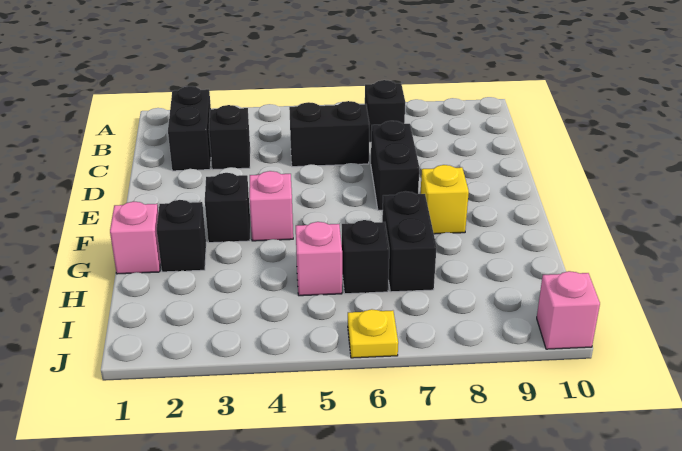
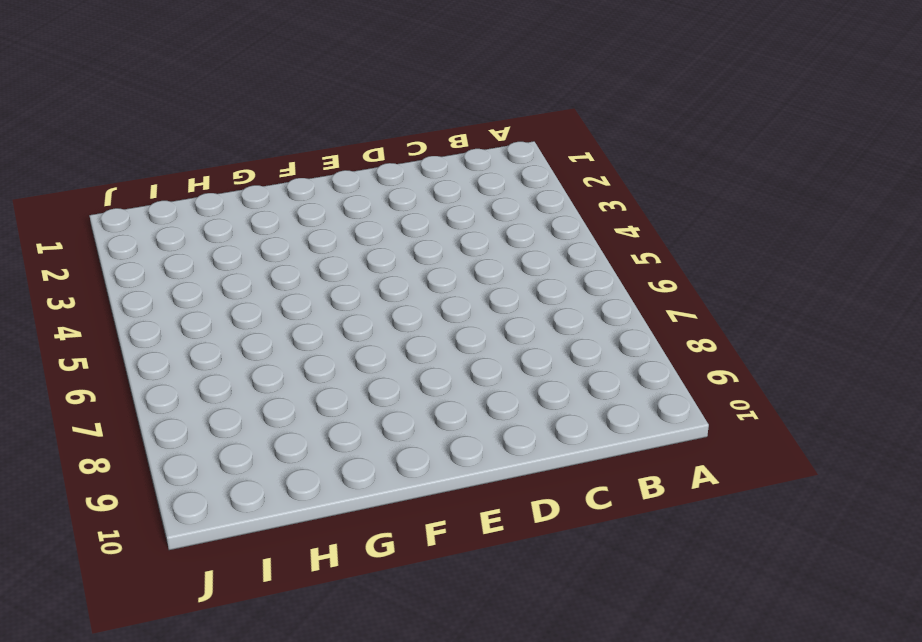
none -> black 1x2 brick [168,86,211,171]
none -> black 1x1 brick [365,80,405,142]
none -> black 1x1 brick [209,105,250,170]

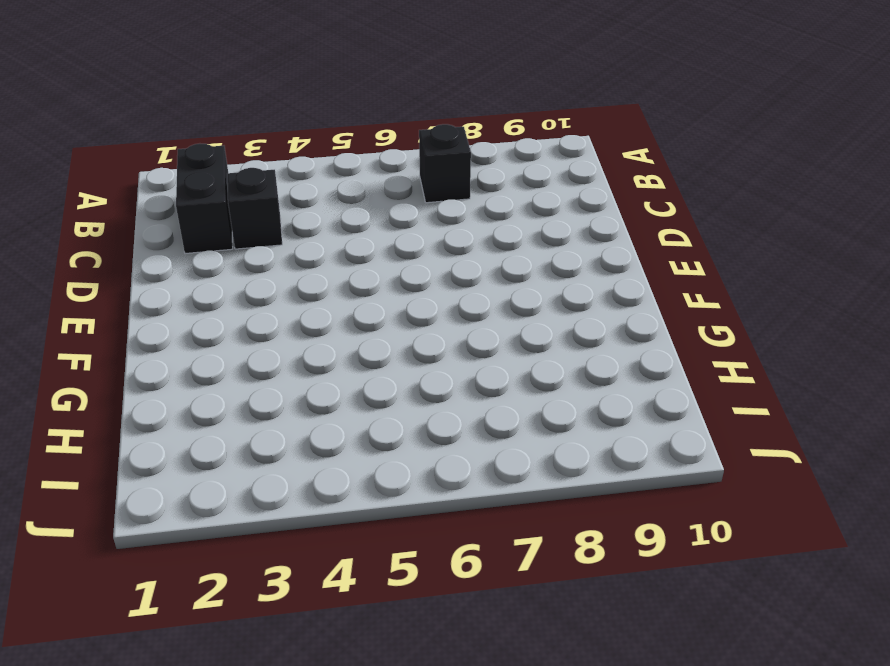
none -> black 1x2 brick [289,101,369,167]
none -> black 1x2 brick [371,121,419,210]
none -> black 1x1 brick [205,173,250,243]

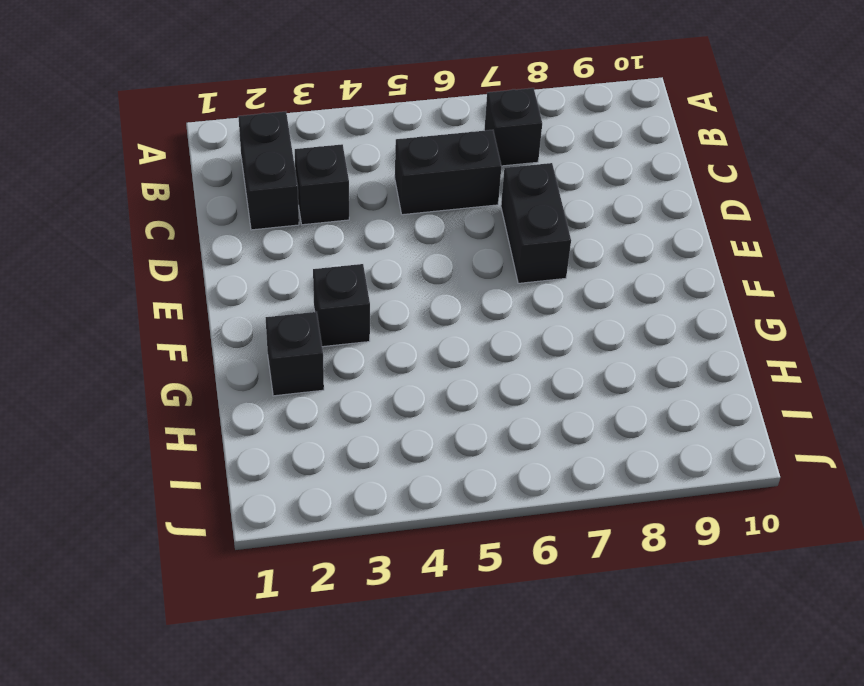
none -> pink 1x1 brick [249,171,293,241]
none -> yellow 1x1 brick [421,165,469,234]
none -> pink 1x1 brick [110,202,161,274]

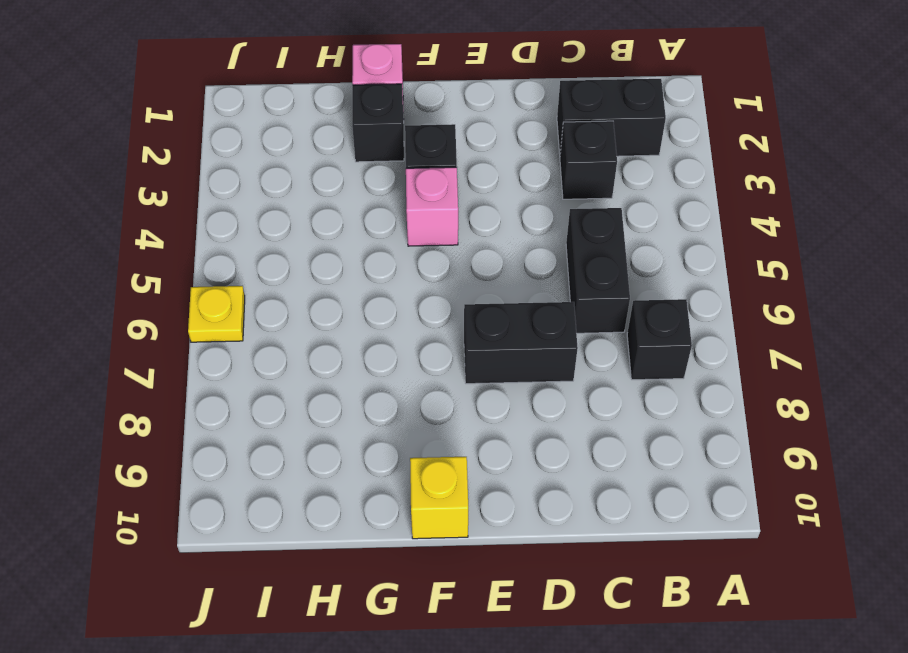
yellow 1x1 brick [410,457,468,539] -> yellow 1x1 brick moved to [421,165,469,234]
none -> black 1x2 brick [382,191,437,292]
none -> pink 1x1 brick [296,222,342,296]
none -> black 1x1 brick [342,220,389,294]

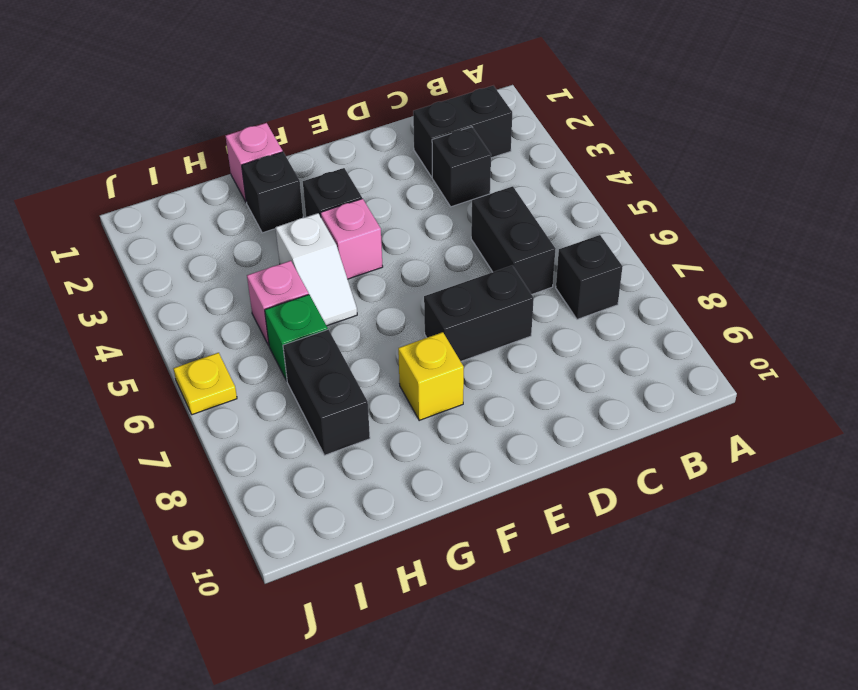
white 1x2 slope [275,213,357,326] -> none
green 1x1 brick [265,295,328,381] -> black 1x1 brick [342,220,389,294]
black 1x2 brick [283,330,370,455] -> black 1x2 brick turned to [382,191,437,292]
none -> pink 1x1 brick [537,271,600,349]

